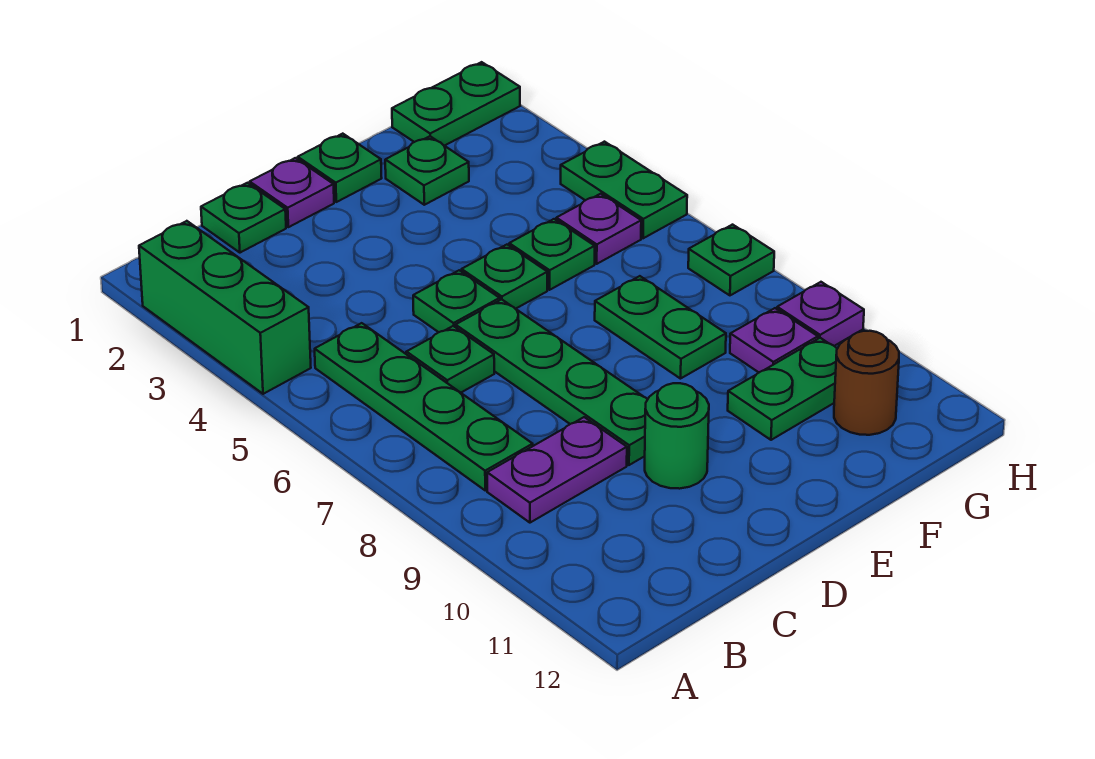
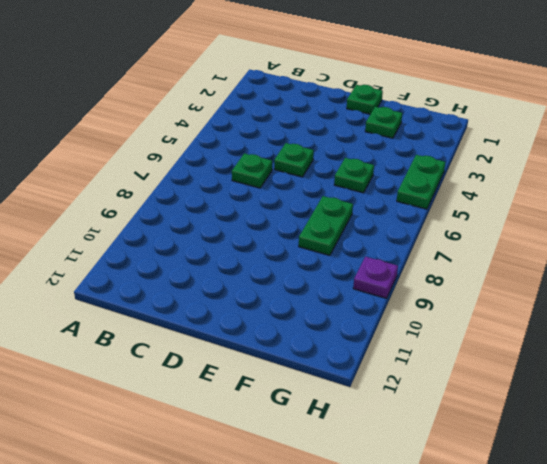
none -> green 1x3 brick [139,221,311,394]
none -> green 1x4 plate [315,323,533,490]
none -> purple 1x2 plate [487,417,627,523]

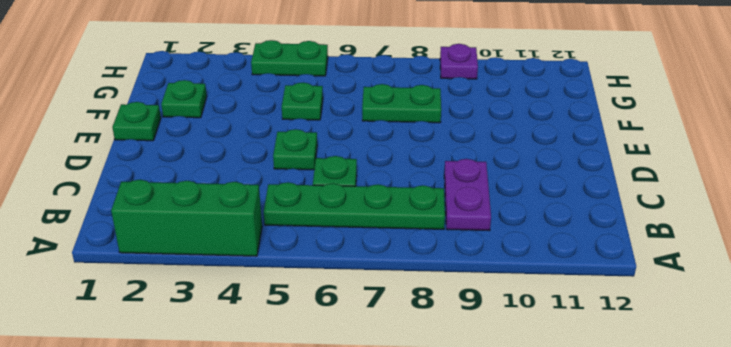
none -> green 1x1 plate [201,183,286,253]
none -> purple 1x1 plate [250,158,334,227]
none -> green 1x4 plate [456,299,648,465]

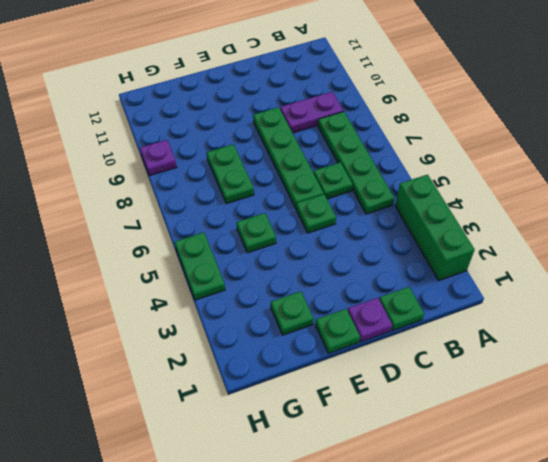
none -> green 1x1 round brick [645,383,709,489]
none -> green 1x1 plate [462,245,547,309]
none -> green 1x2 plate [728,338,837,440]

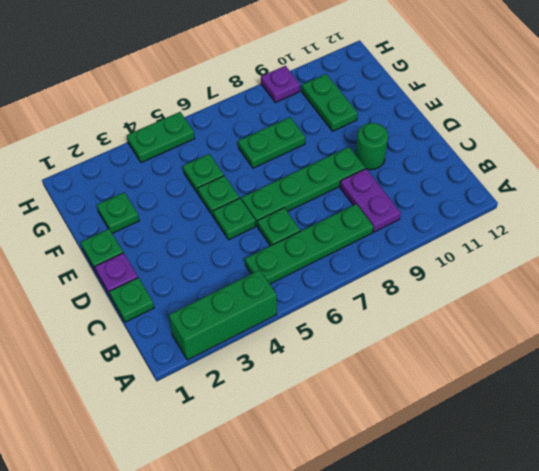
none -> green 1x2 plate [392,62,520,146]
none -> purple 1x1 plate [556,194,641,264]
none -> purple 1x1 plate [730,308,818,372]

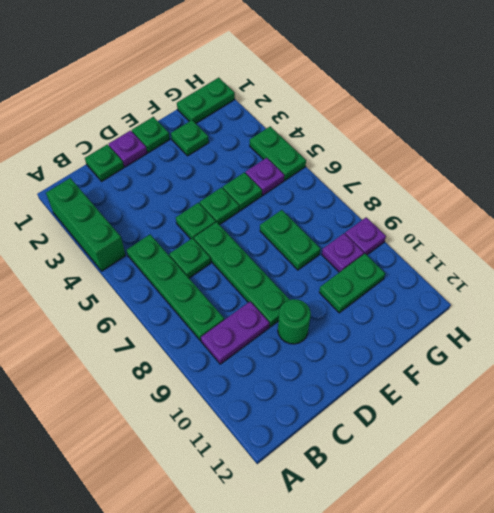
none -> brown 1x1 round brick [834,331,899,435]
none -> green 1x1 plate [688,225,774,295]

